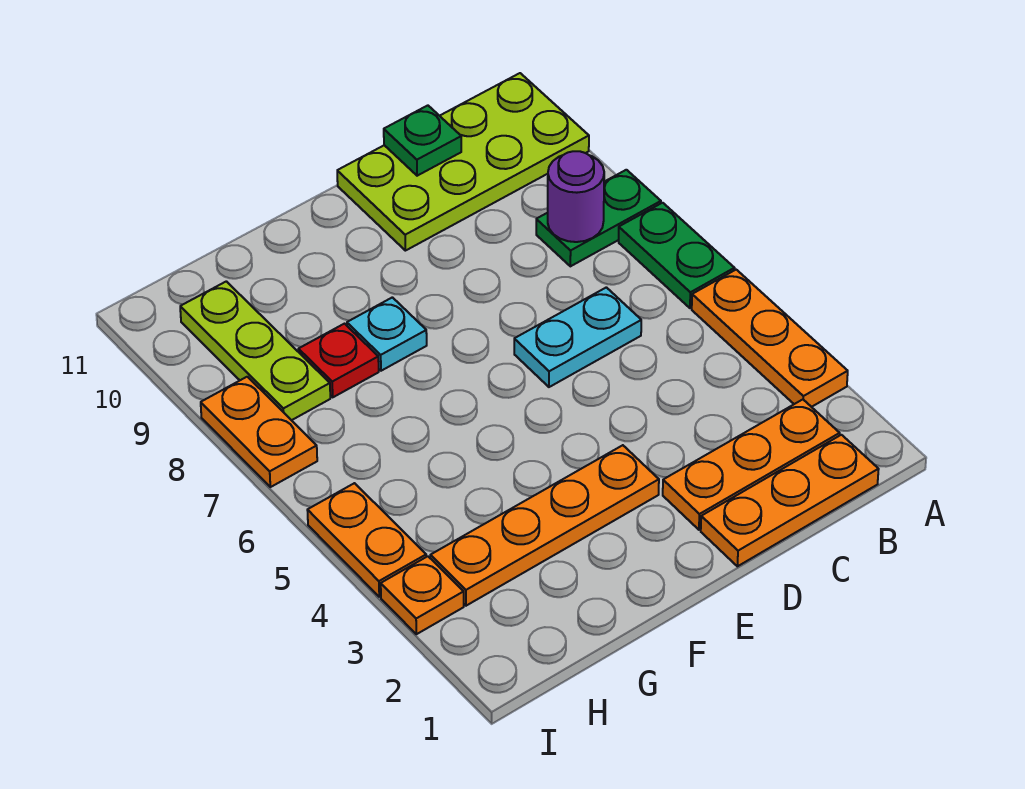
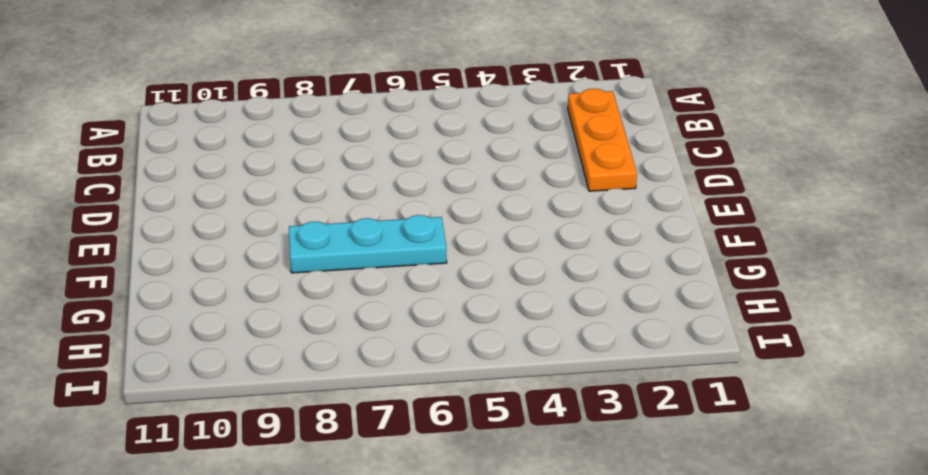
cyan 1x3 plate [289,215,447,273] -> cyan 1x1 plate [347,297,427,371]
none -> orange 1x3 plate [692,270,848,407]
none -> green 1x2 plate [619,203,734,308]
none -> green 1x2 plate [536,170,661,266]

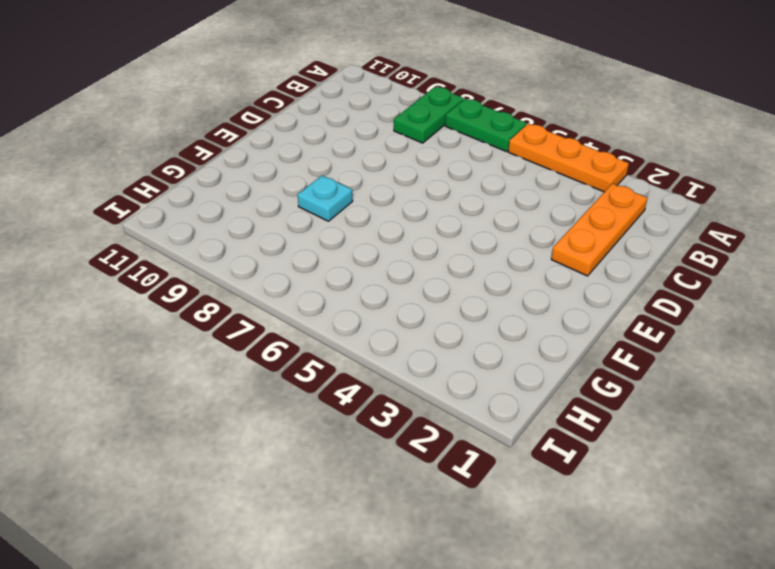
none -> lime 2x4 plate [337,73,589,251]
none -> orange 1x3 plate [701,435,879,566]
none -> cyan 1x2 plate [514,287,641,387]

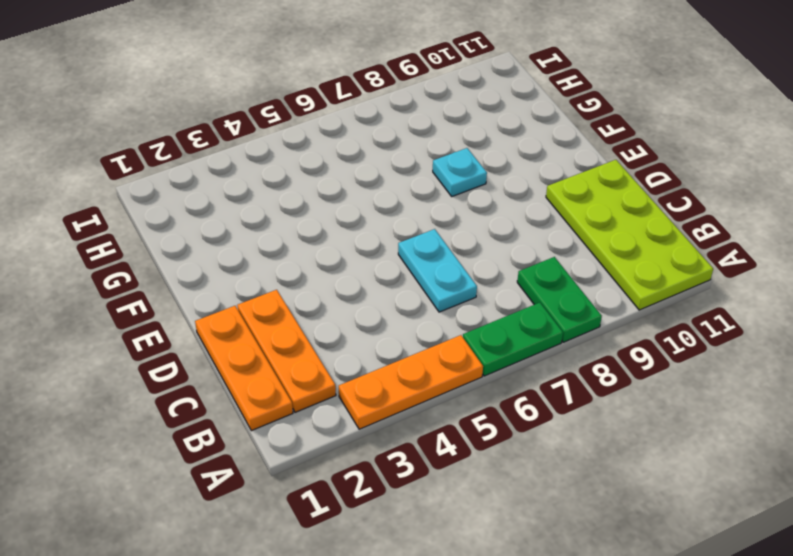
none -> orange 1x4 plate [430,445,659,606]
none -> red 1x1 plate [299,324,379,397]
none -> lime 1x3 plate [180,281,330,420]

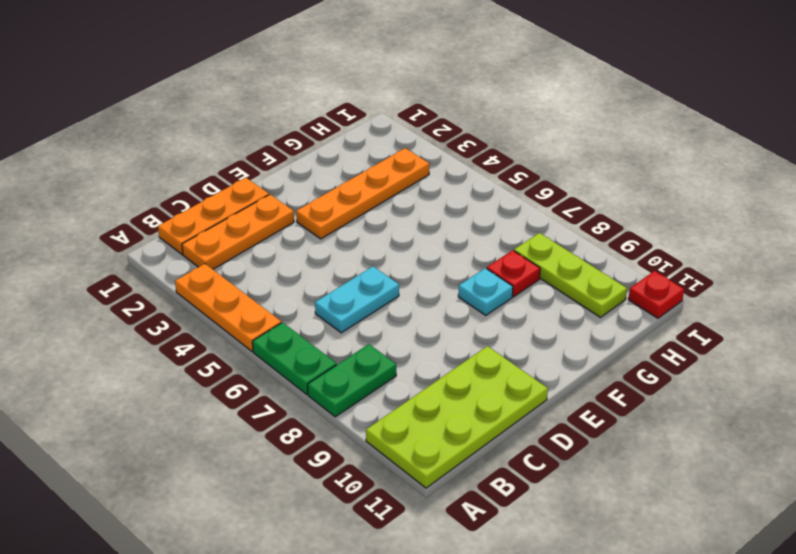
red 1x1 plate [628,271,684,318] -> none
none -> orange 1x1 plate [381,556,464,634]
none -> orange 1x2 plate [307,483,426,597]
none -> orange 1x2 plate [201,377,317,487]

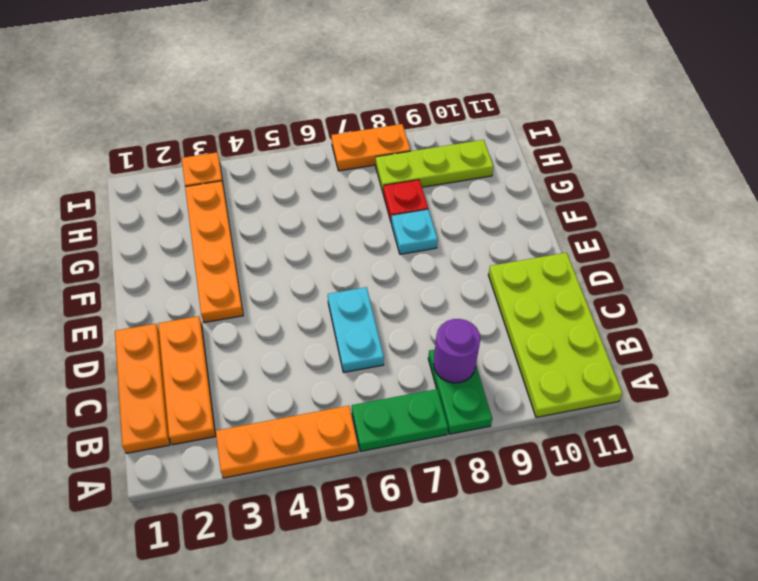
none -> orange 1x2 plate [307,483,426,597]
none -> green 1x1 plate [384,105,461,176]

